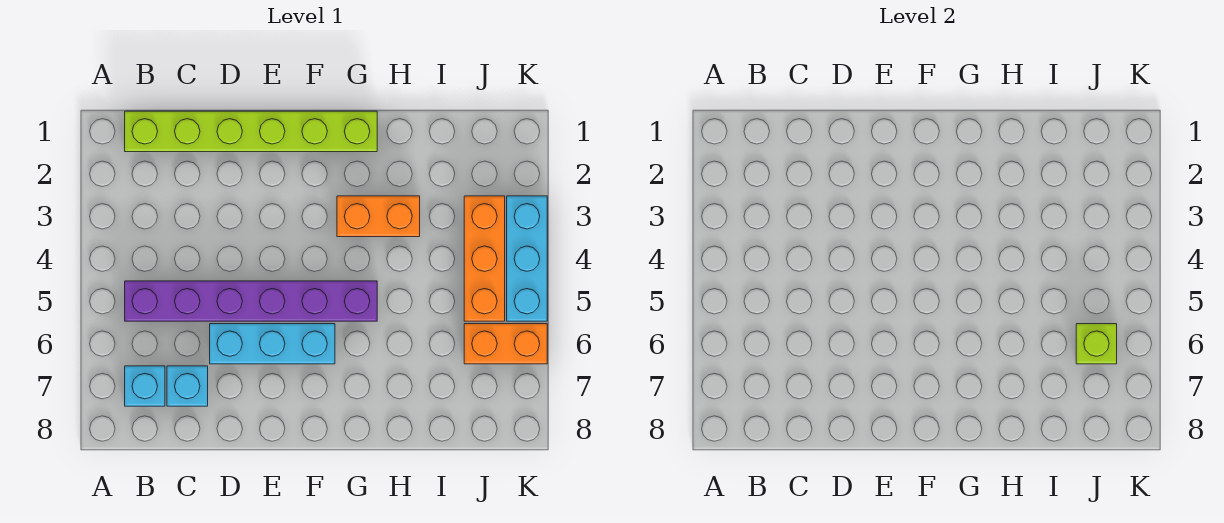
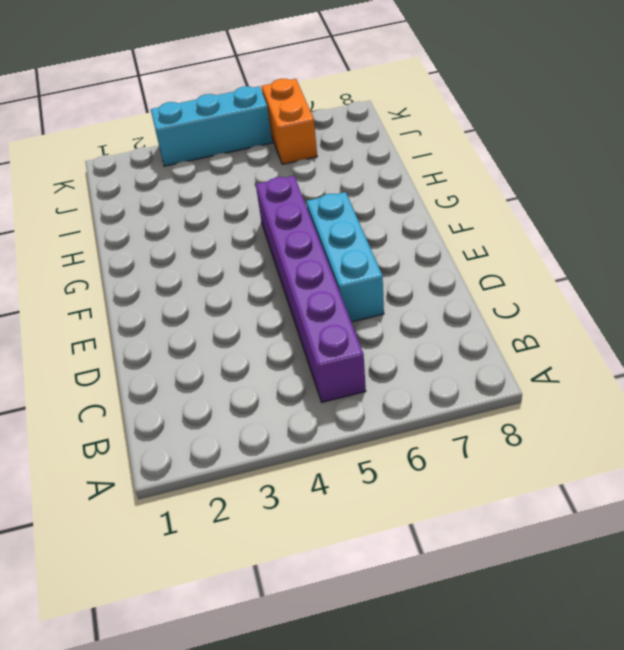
none -> lime 1x6 brick [125,111,377,152]
none -> cyan 1x1 brick [125,366,165,406]

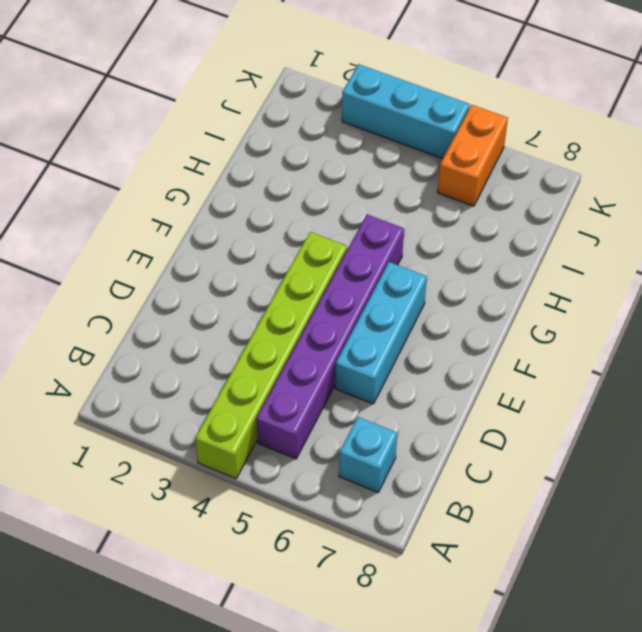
lime 1x6 brick [195,232,347,479] -> lime 1x6 brick moved to [125,111,377,152]
none -> cyan 1x1 brick [167,366,208,406]
none -> orange 1x2 brick [337,196,420,237]

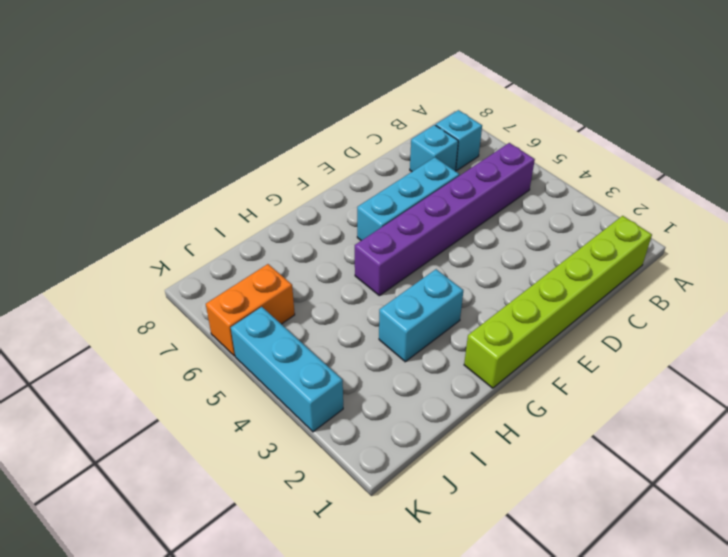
cyan 1x2 brick [379,269,463,362] -> orange 1x2 brick [337,196,420,237]
none -> orange 1x3 brick [464,196,505,321]
none -> lime 1x1 brick [1076,324,1117,364]

